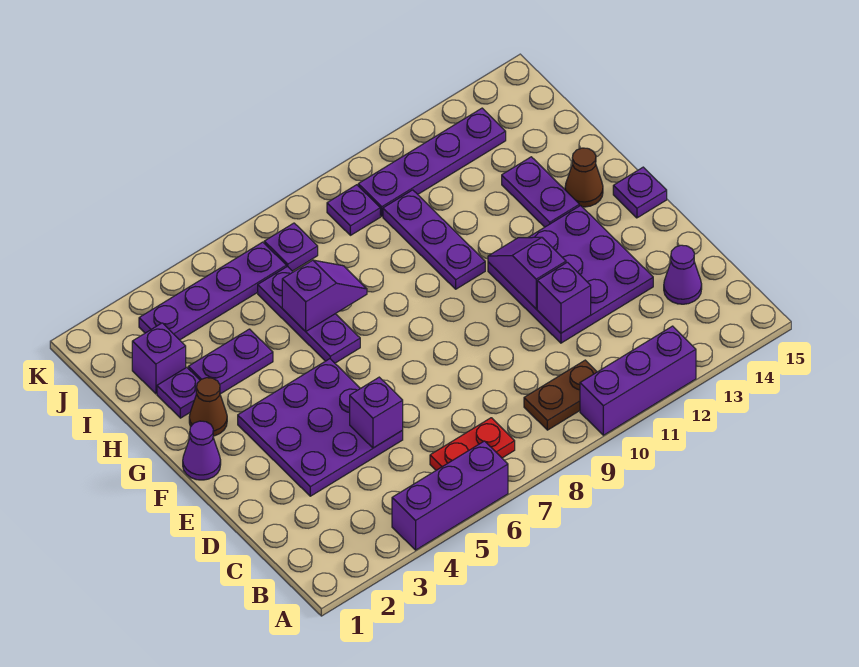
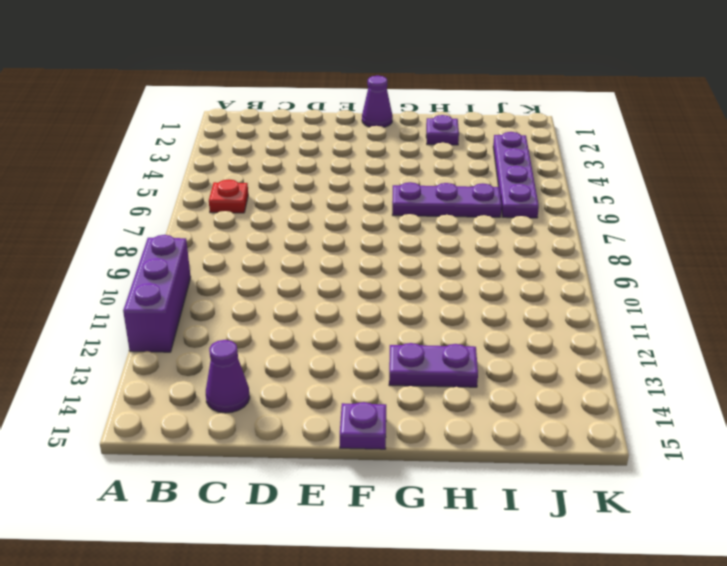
red 1x1 plate [209,179,248,213] -> red 1x2 plate [430,418,515,470]
none -> purple 1x3 brick [392,441,508,550]
none -> brown 1x2 plate [524,360,597,430]
none -> purple 3x3 plate [238,359,403,496]

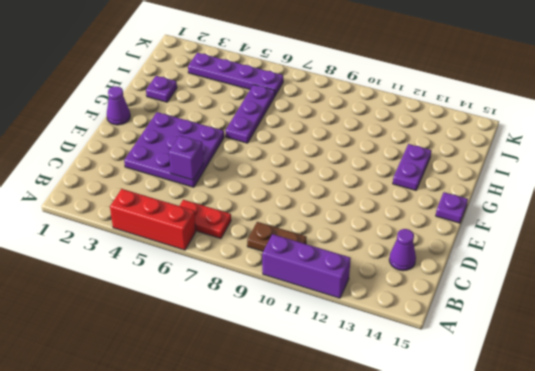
red 1x3 brick [110,189,196,250] -> purple 1x3 brick [392,441,508,550]
none -> purple 3x3 plate [488,206,653,343]
none -> brown 1x1 cone [189,378,227,436]
none -> purple 1x3 plate [383,190,485,289]

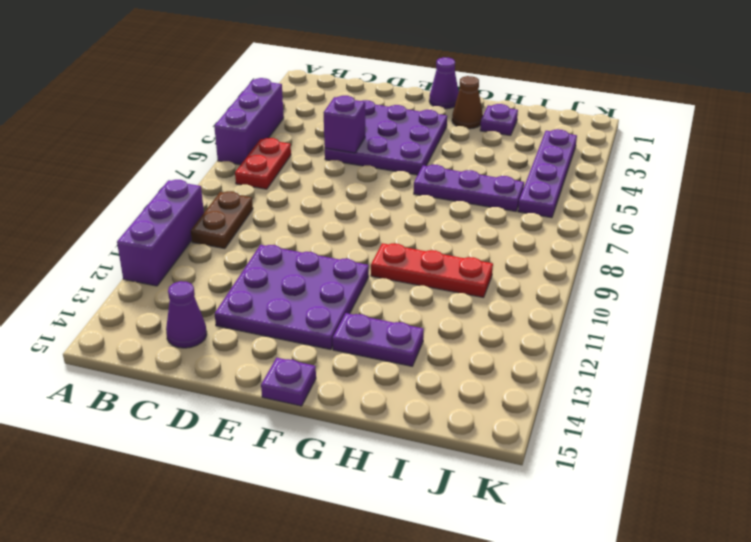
red 1x3 plate [371,243,493,298] -> purple 1x3 plate [383,190,485,289]
none -> brown 1x1 cone [565,148,603,207]
none -> purple 1x2 plate [188,329,273,394]
none -> purple 1x1 brick [132,323,186,394]

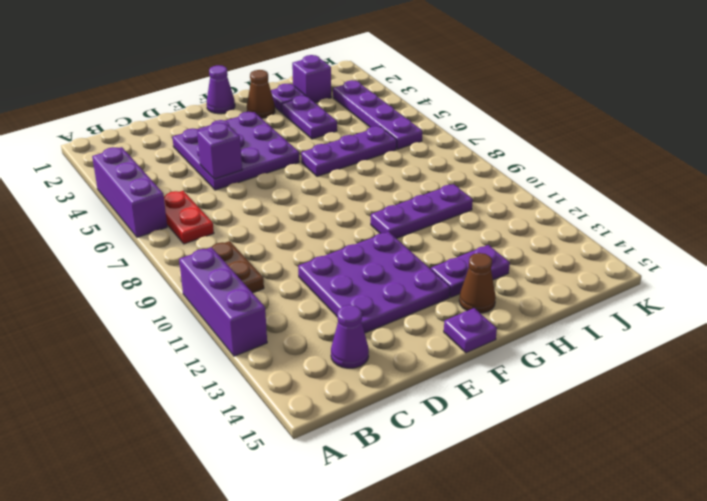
none -> purple 1x1 plate [264,223,318,271]
none -> purple 1x1 plate [327,185,380,235]
none -> purple 1x4 plate [358,108,506,216]

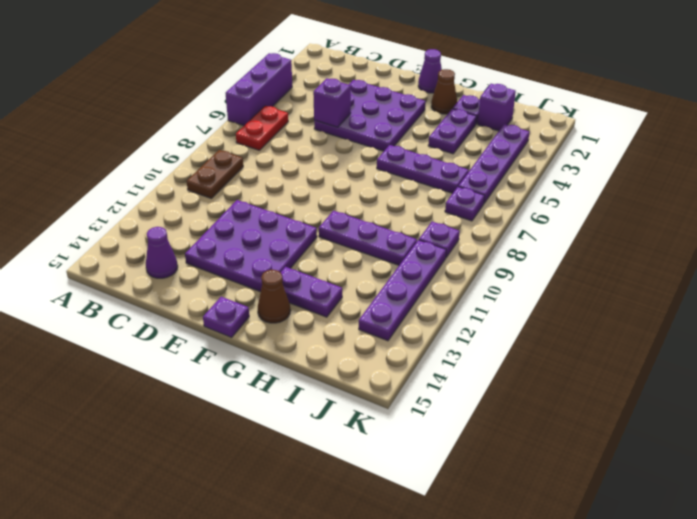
none -> purple 1x3 brick [580,326,696,435]
none -> purple 1x1 brick [537,262,591,333]
none -> purple 1x2 slope [488,237,566,309]

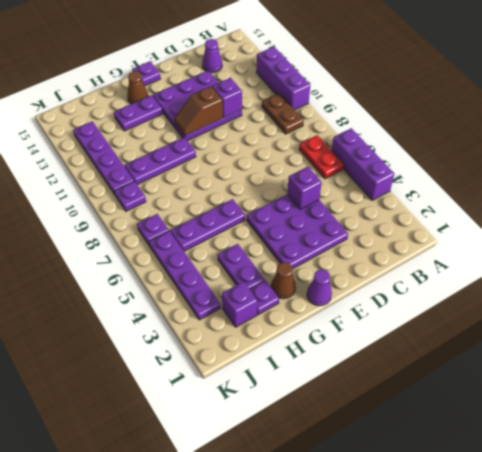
brown 1x2 slope [174,86,223,136] -> purple 1x2 slope [488,237,566,309]
none -> purple 1x2 slope [282,260,367,332]

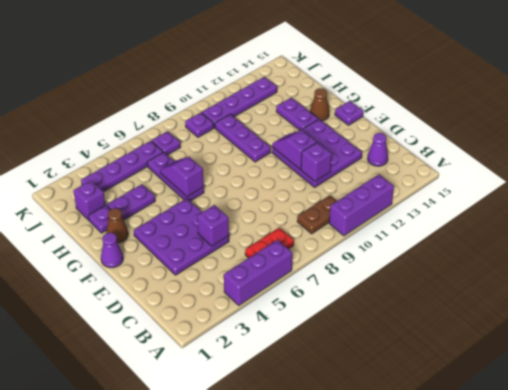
purple 1x2 slope [160,157,204,197] -> purple 1x2 slope turned to [282,260,367,332]

